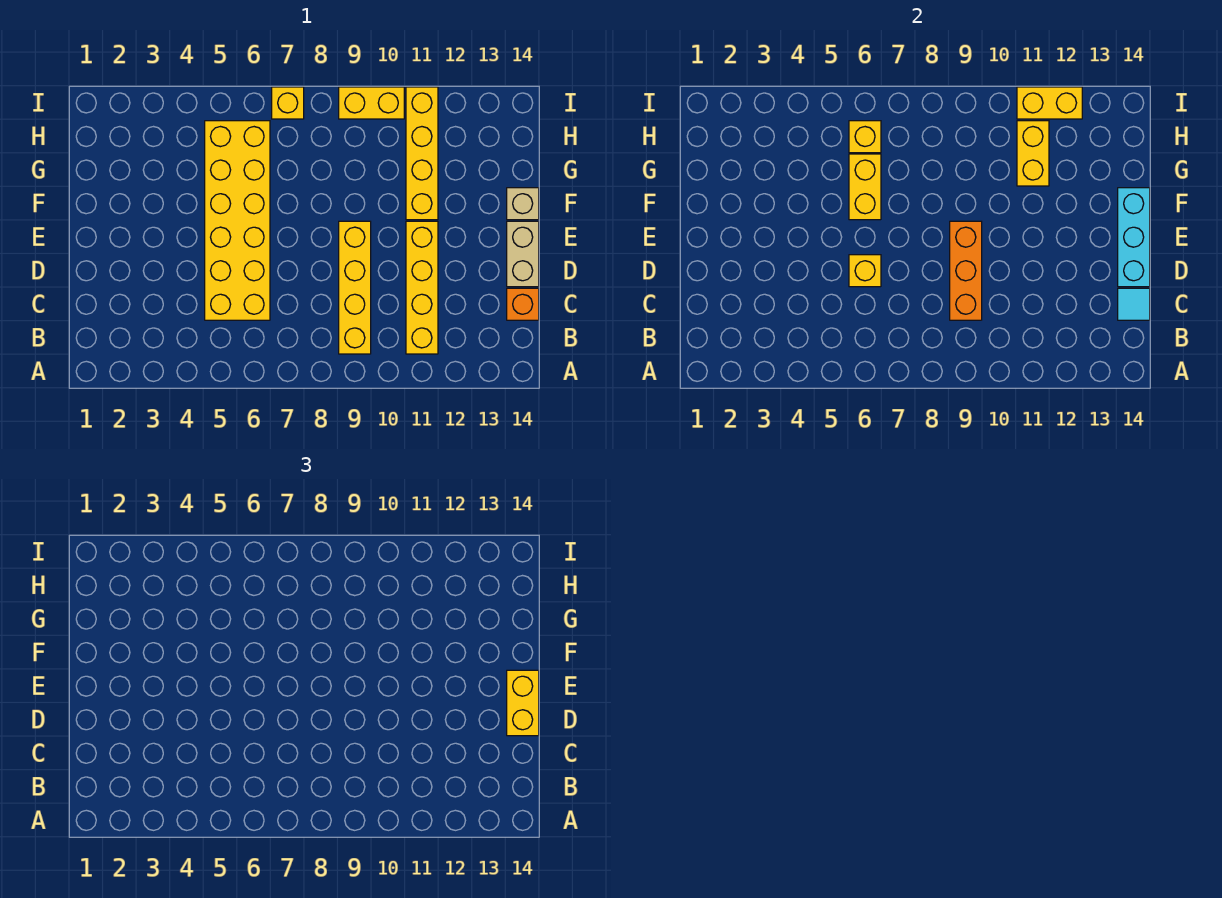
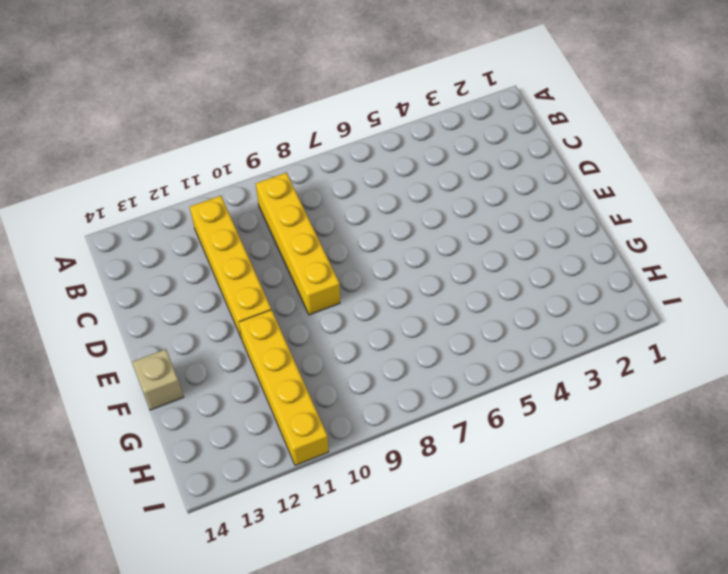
none -> yellow 2x6 brick [205,121,270,320]
none -> orange 1x1 brick [507,288,539,320]
none -> tan 1x2 brick [507,221,539,287]

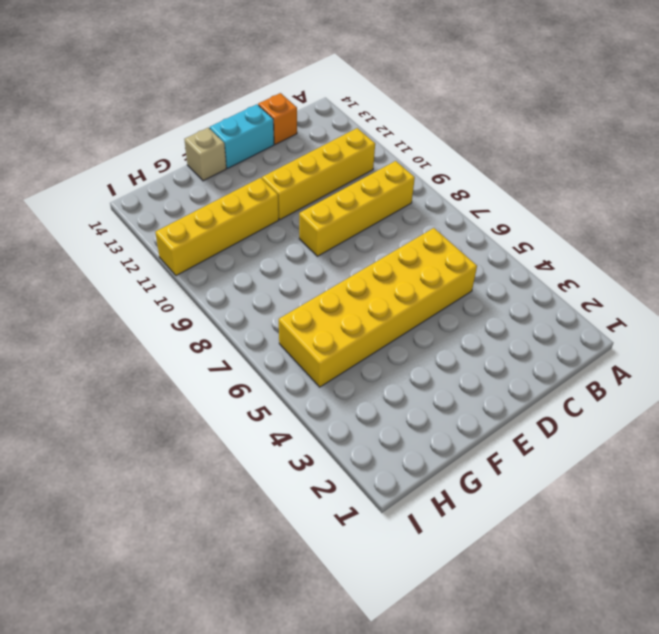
cyan 1x2 brick [210,104,274,168] -> tan 1x2 brick [507,221,539,287]
none -> yellow 1x1 brick [272,87,304,119]
none -> yellow 1x2 brick [339,87,404,119]
none -> orange 1x3 brick [950,221,982,320]

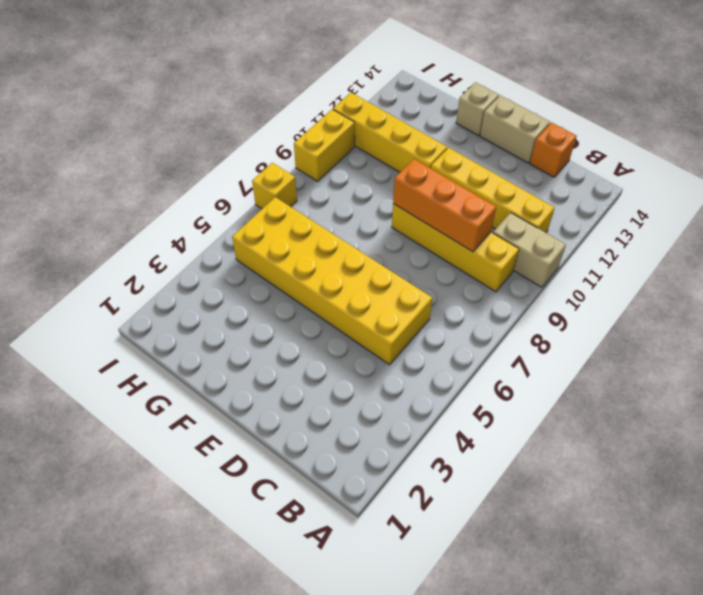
tan 1x2 brick [493,212,566,287] -> none
none -> cyan 1x1 tile [1118,288,1150,320]
none -> yellow 1x1 brick [849,255,881,287]
none -> cyan 1x3 brick [1118,188,1150,287]

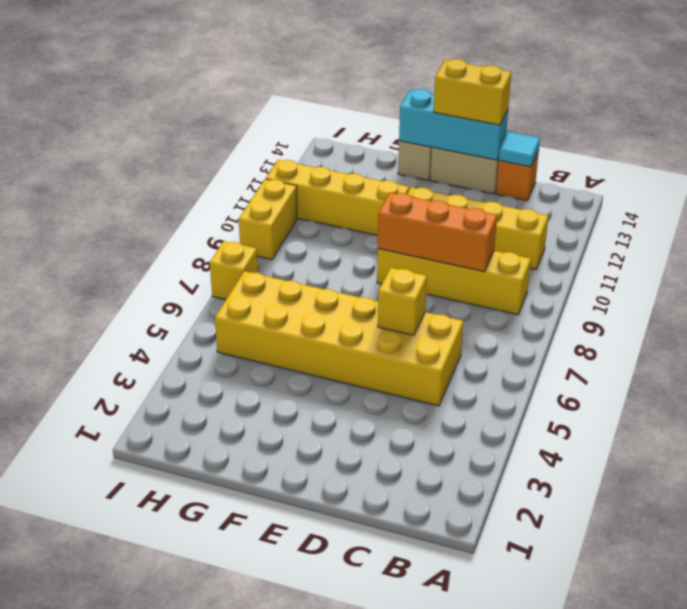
none -> yellow 1x2 brick [849,154,881,220]
none -> yellow 1x2 brick [1017,121,1049,186]
none -> yellow 1x1 brick [849,121,881,153]

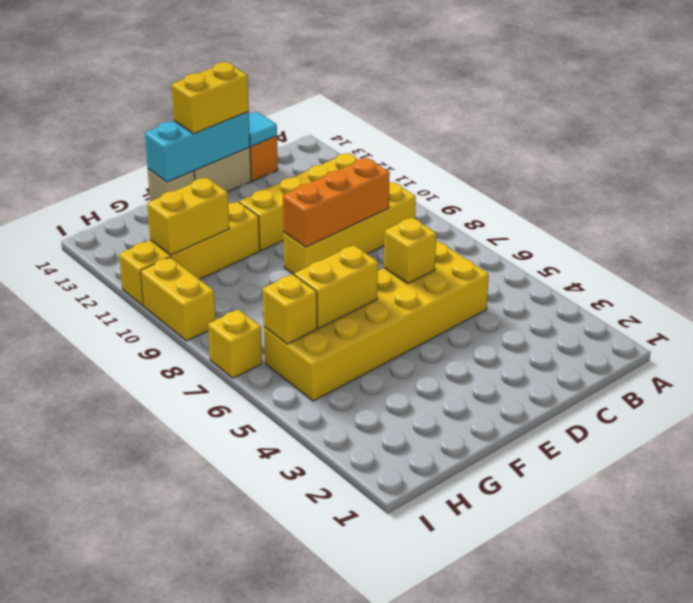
none -> yellow 1x2 brick [1017,87,1082,119]

